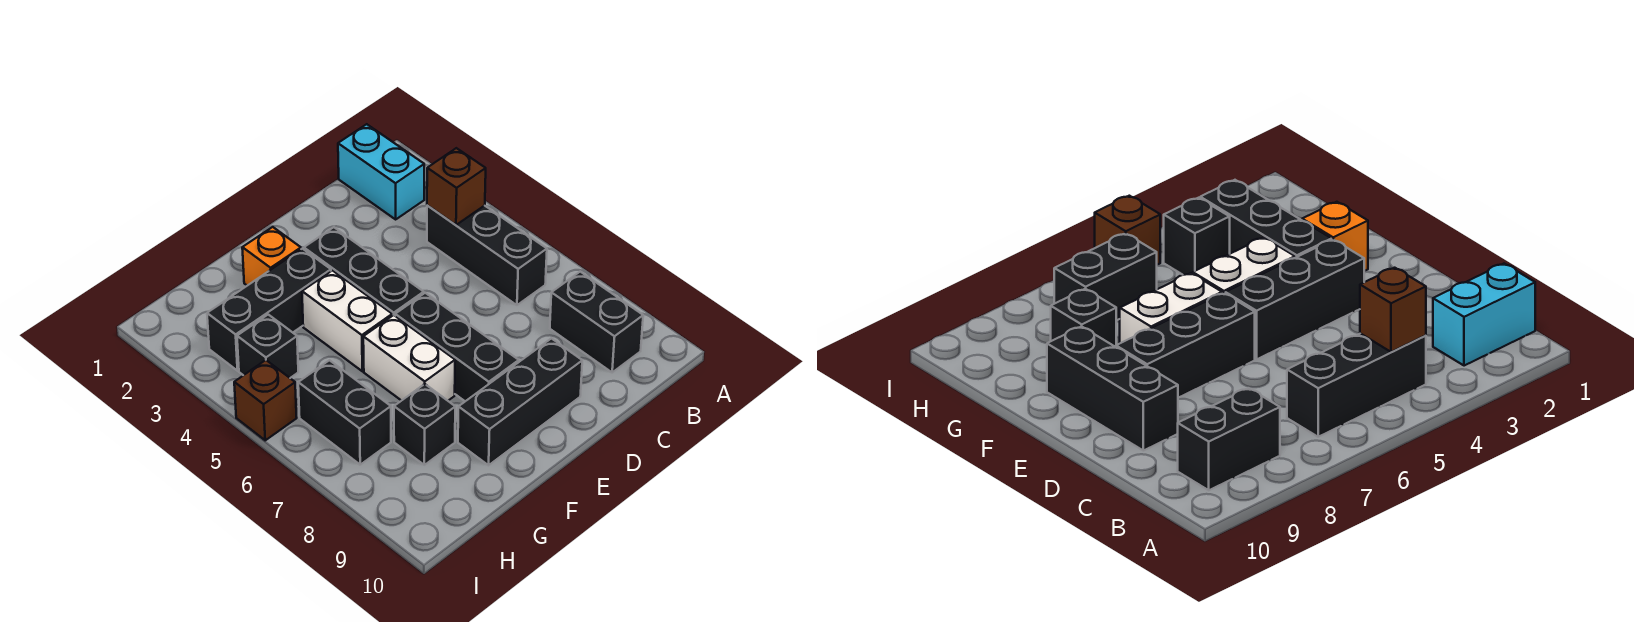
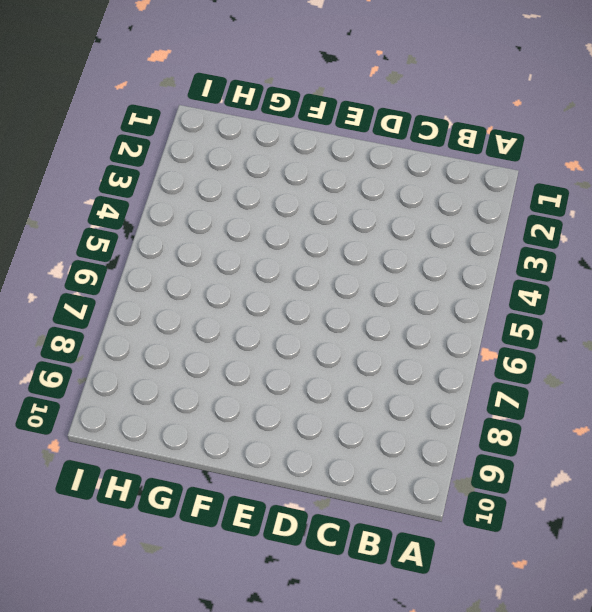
none -> cyan 1x2 brick [338,124,424,219]
none -> black 1x3 brick [427,206,547,305]
none -> black 1x2 brick [550,272,643,372]

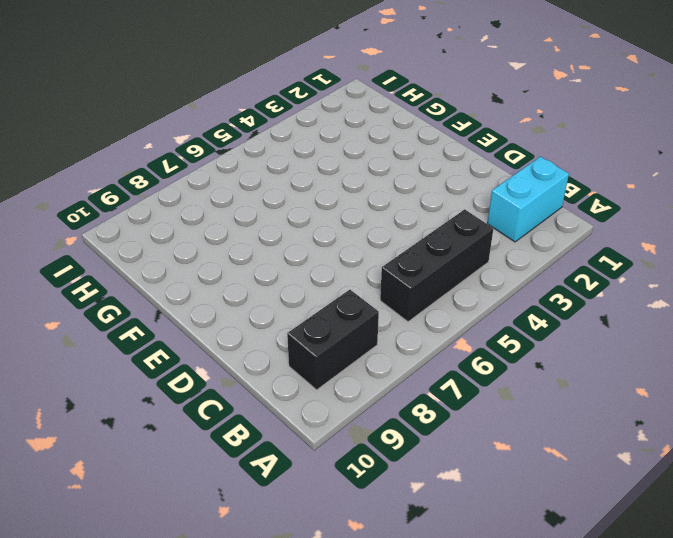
none -> black 1x3 brick [458,338,582,465]
none -> black 1x3 brick [304,227,424,316]
none -> black 1x3 brick [395,293,519,401]

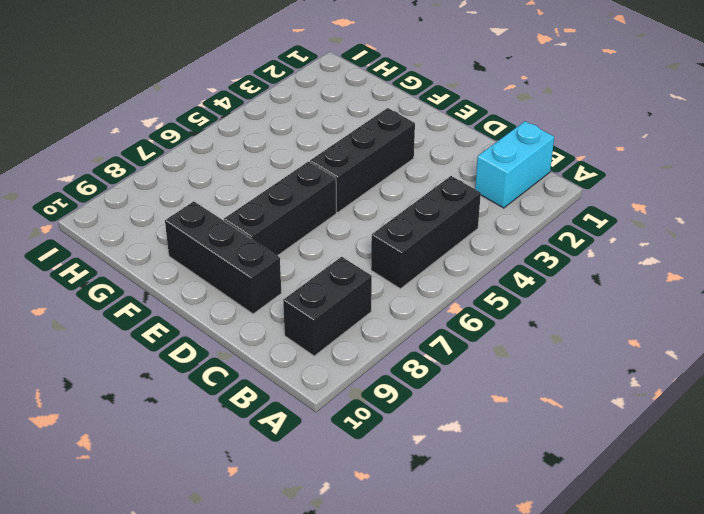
none -> orange 1x1 brick [242,227,301,286]
none -> black 1x3 brick [207,249,331,371]
none -> white 1x2 brick [302,270,392,371]

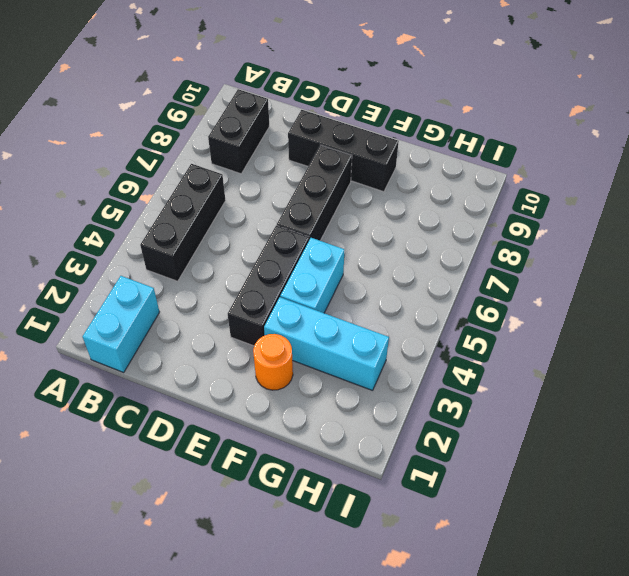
orange 1x1 round brick [253,334,293,390] -> orange 1x1 brick [242,227,301,286]
cyan 1x3 brick [264,297,389,391] -> black 1x3 brick [207,249,331,371]
cyan 1x2 brick [280,238,344,313] -> white 1x2 brick [302,270,392,371]
none -> white 1x2 brick [363,315,455,401]
none -> black 1x1 brick [394,384,455,465]
none -> black 1x1 brick [237,315,298,378]

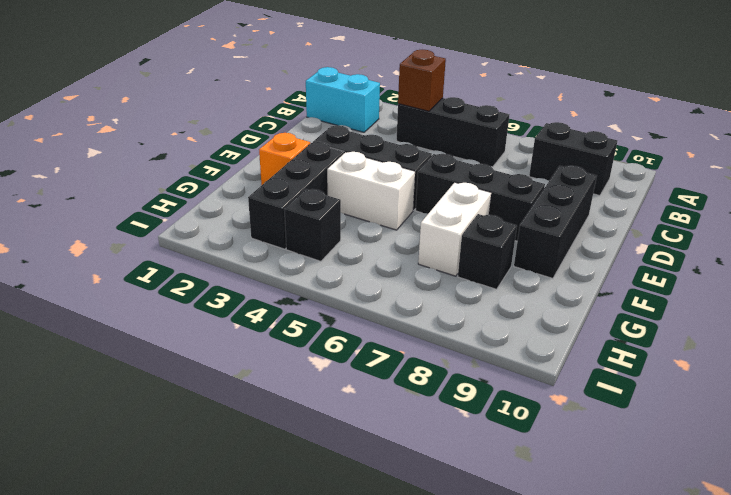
white 1x2 brick [418,182,491,276] -> white 1x2 brick turned to [363,315,455,401]
none -> black 1x2 brick [298,360,391,465]
none -> brown 1x1 brick [234,360,297,440]

